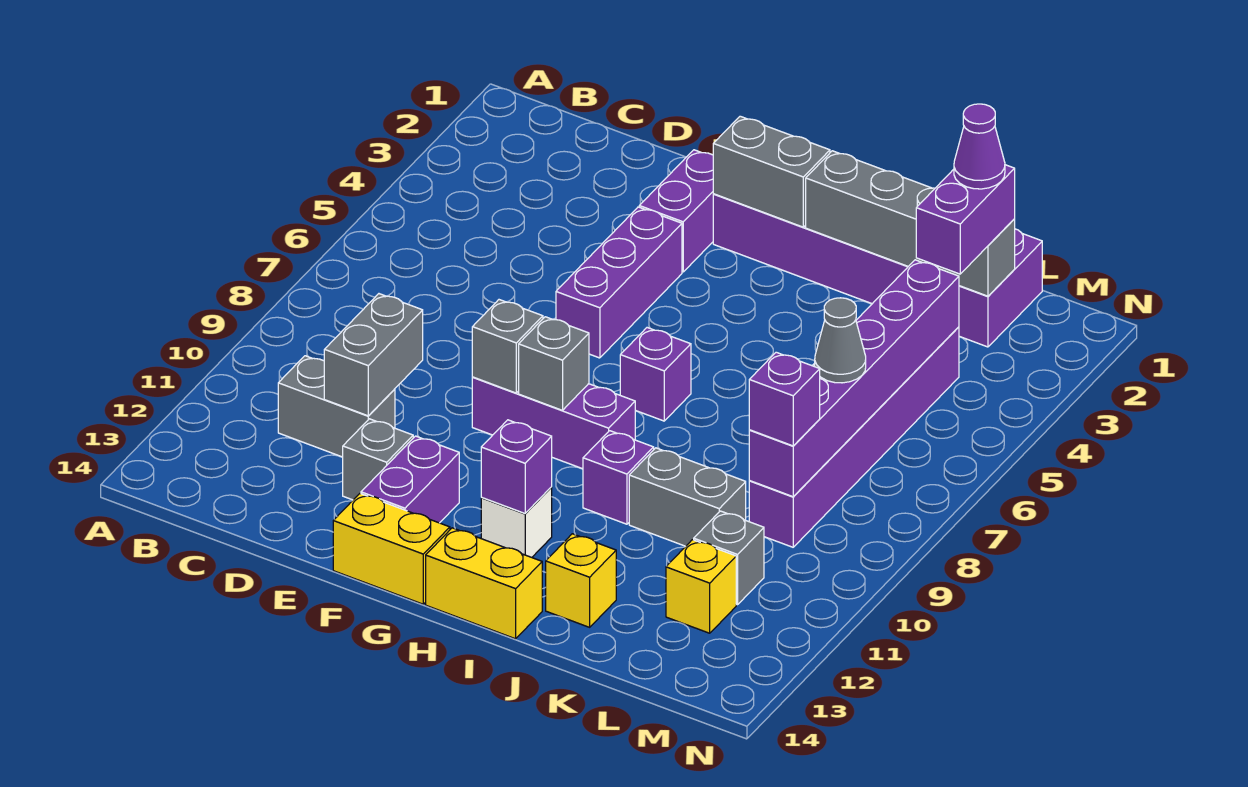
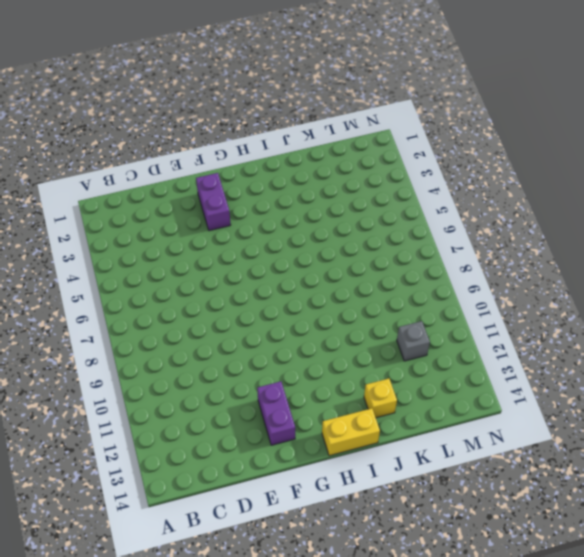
none -> grey 1x2 brick [278,356,395,457]
none -> grey 1x1 brick [343,419,413,500]
none -> purple 1x3 brick [556,207,682,358]

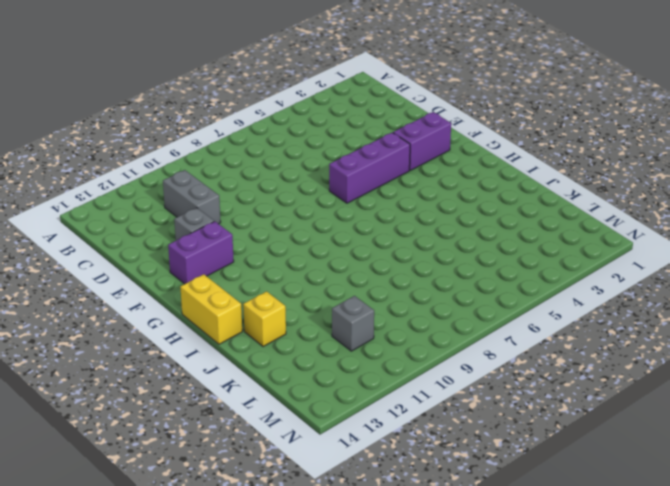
none -> purple 1x3 brick [472,377,635,469]
none -> yellow 1x2 brick [333,494,450,604]
none -> purple 2x6 brick [713,194,1042,347]

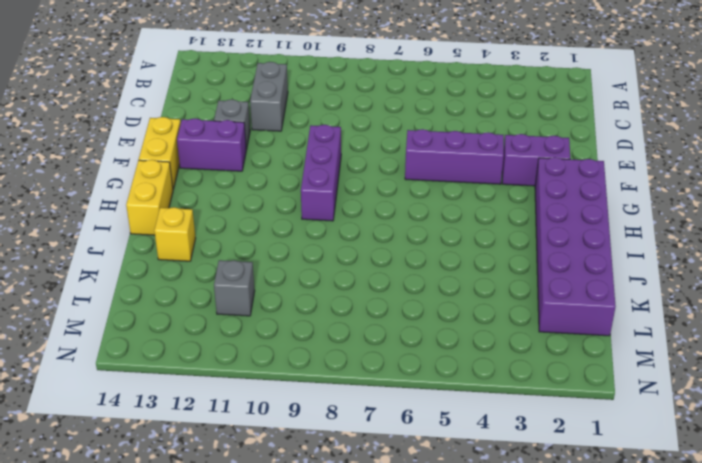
none -> purple 1x1 brick [620,328,691,421]
none -> white 1x1 brick [481,487,552,557]
none -> purple 1x1 brick [583,431,654,524]

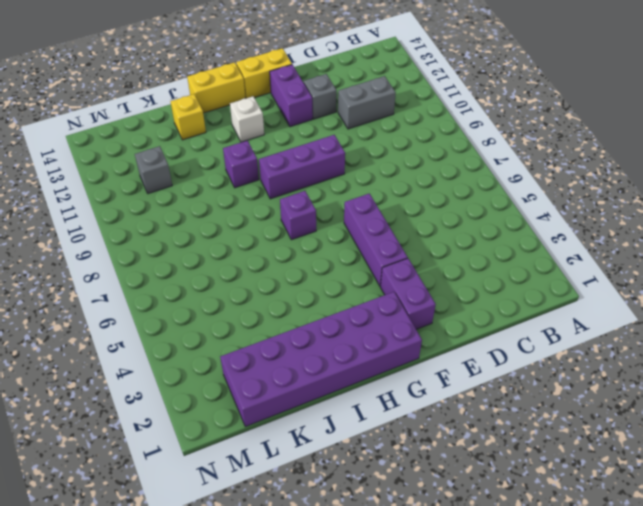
none -> grey 1x2 brick [629,448,746,546]
none -> purple 1x6 brick [749,327,959,547]
none -> yellow 1x1 brick [666,540,736,633]

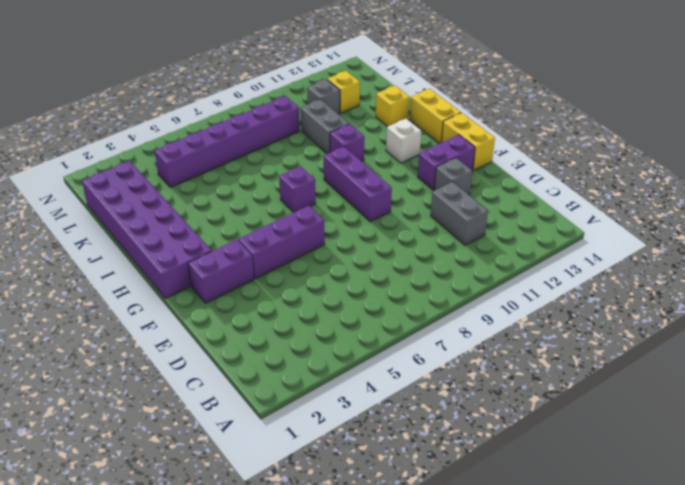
none -> grey 1x2 brick [324,294,423,416]
none -> grey 1x1 brick [472,300,543,393]
none -> grey 1x2 brick [713,116,830,227]

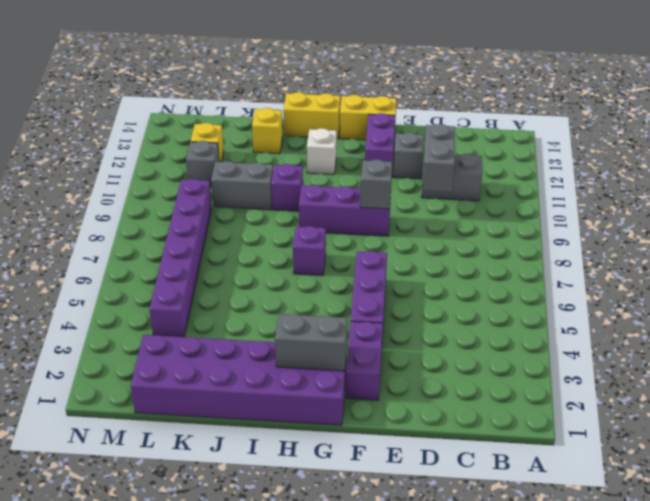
none -> grey 1x1 brick [519,317,589,410]
none -> purple 1x1 brick [481,420,552,513]
none -> grey 1x4 brick [806,151,1015,296]

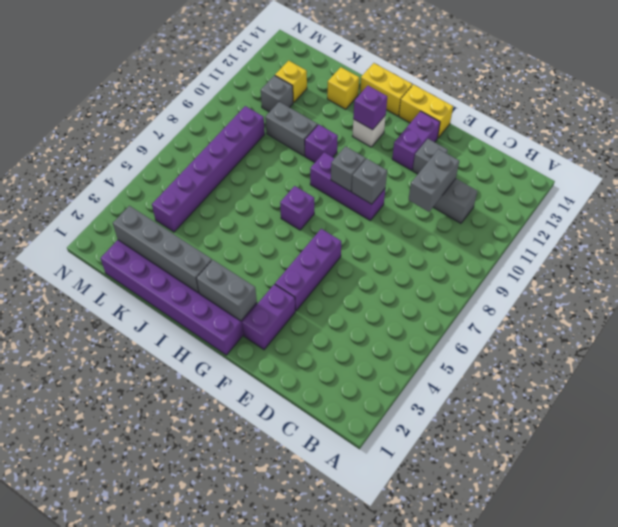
none -> purple 1x6 brick [749,260,959,497]
none -> purple 1x2 brick [916,165,1015,274]
none -> grey 1x1 cone [815,298,866,383]

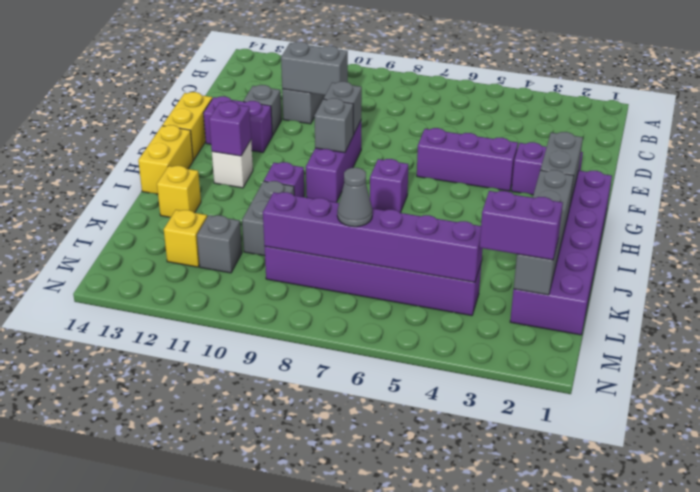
none -> purple 1x1 brick [749,352,820,446]
none -> purple 1x1 cone [954,104,1005,189]

